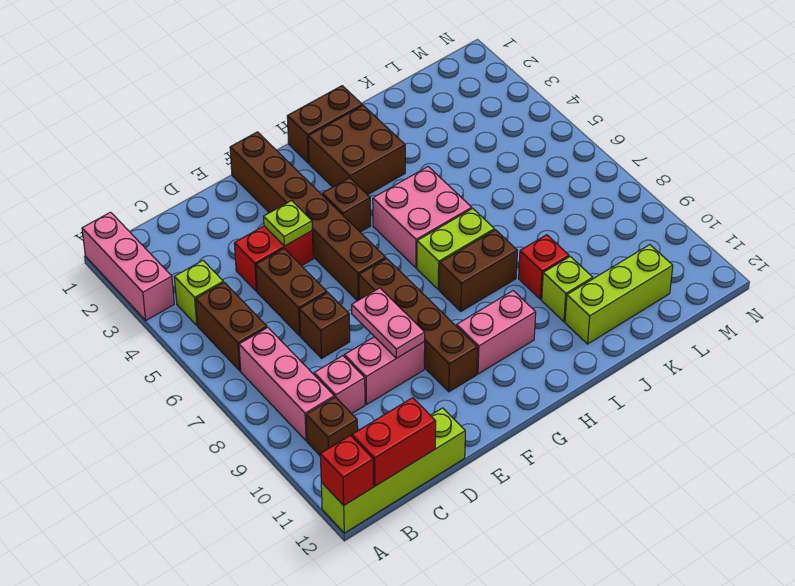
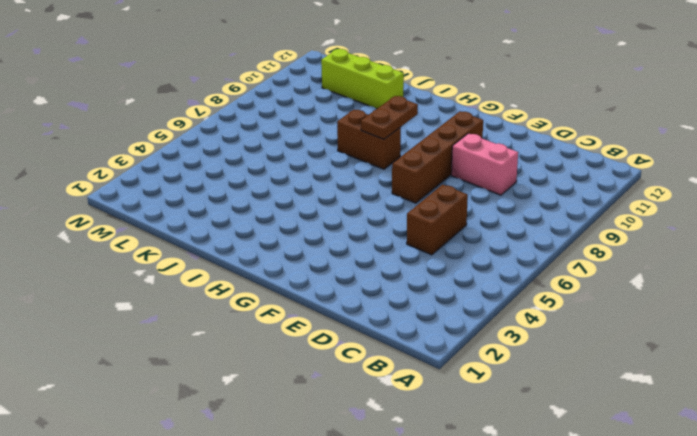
brown 1x2 plate [361,96,418,139] -> none
none -> pink 1x3 brick [82,212,174,320]
none -> lime 1x4 brick [321,408,465,533]
none -> lime 1x1 brick [174,261,223,325]

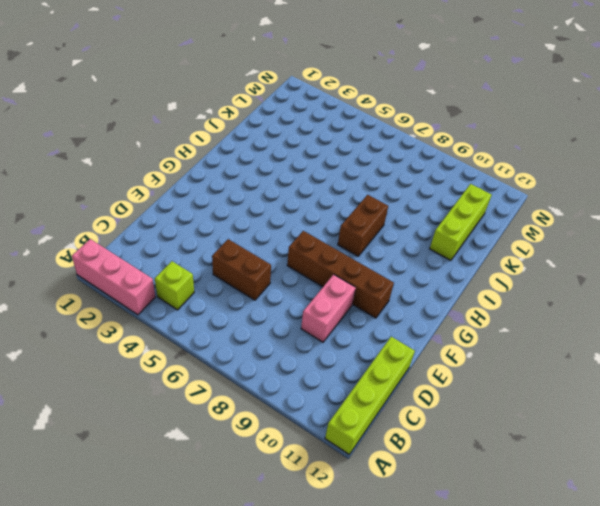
none -> brown 1x2 brick [196,282,267,371]
none -> pink 1x3 brick [239,327,334,441]
none -> brown 1x1 brick [306,397,358,455]

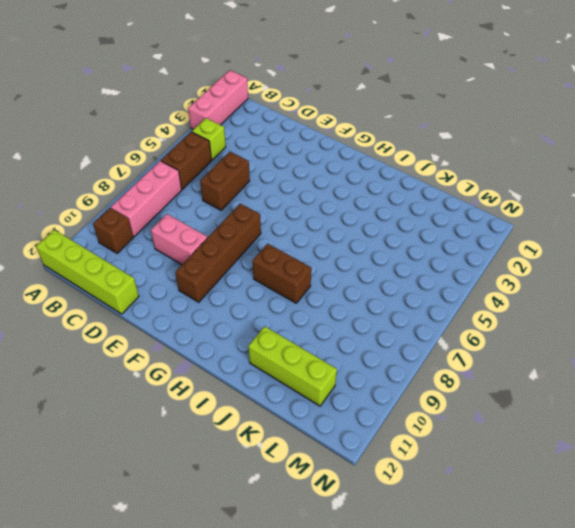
none -> pink 1x1 brick [314,356,365,414]
none -> red 1x2 brick [234,226,313,291]
none -> brown 1x1 brick [300,293,350,358]

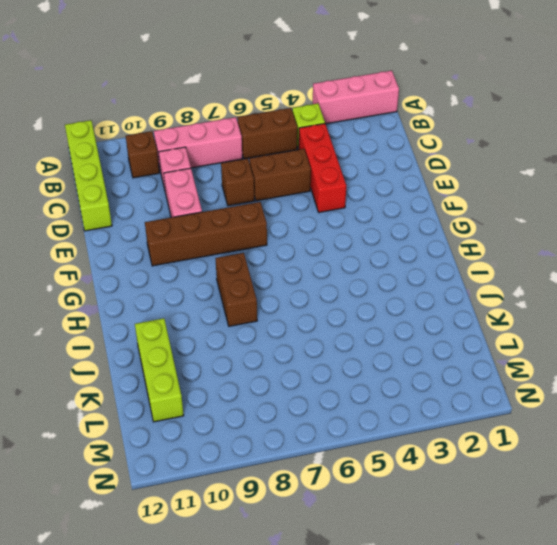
red 1x3 brick [299,124,346,212] -> red 1x2 brick [234,226,313,291]
none -> brown 1x6 brick [230,132,386,301]
none -> brown 1x1 brick [322,178,371,232]
none -> pink 1x2 brick [457,291,536,374]

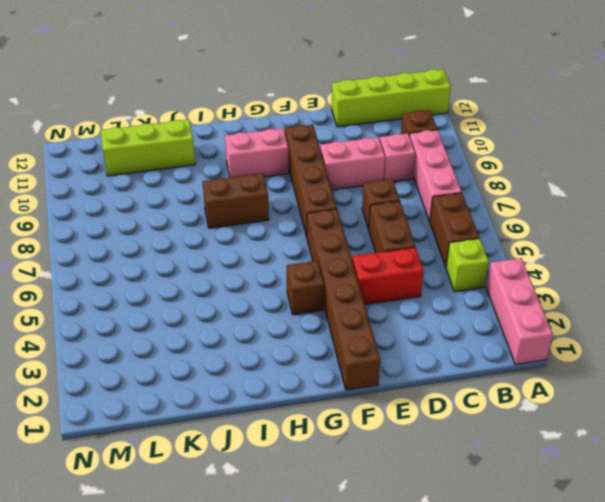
none -> brown 1x2 brick [287,86,362,163]
none -> brown 2x2 brick [308,105,405,195]
none -> pink 2x2 brick [373,167,472,268]

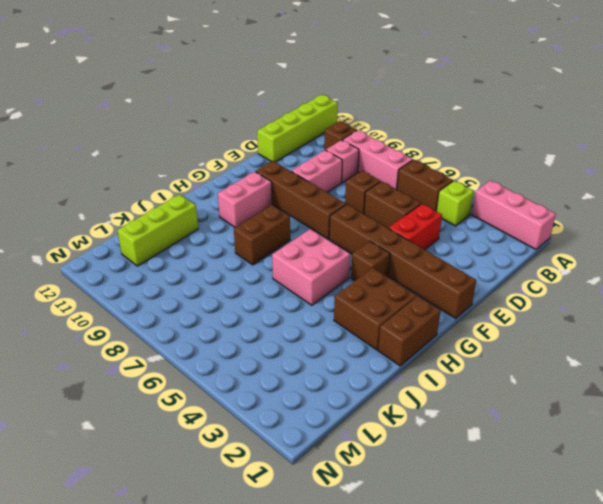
none -> lime 1x2 brick [417,208,494,289]
none -> red 1x1 brick [519,235,569,299]
none -> lime 1x1 brick [542,257,593,322]

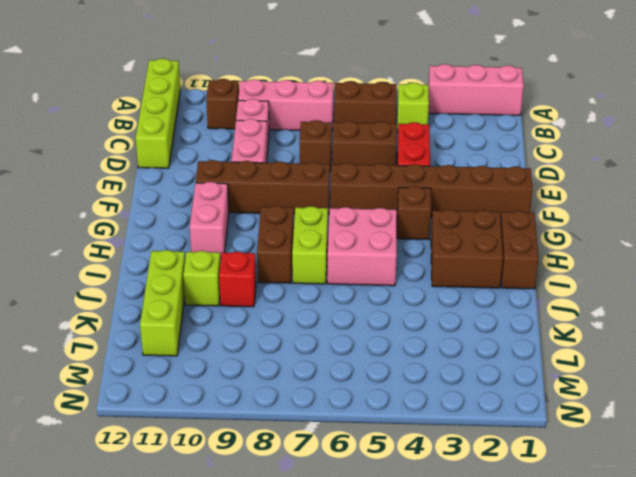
none -> red 1x1 brick [320,435,374,505]
none -> red 1x2 brick [352,398,436,486]
none -> lime 1x1 plate [264,201,312,246]

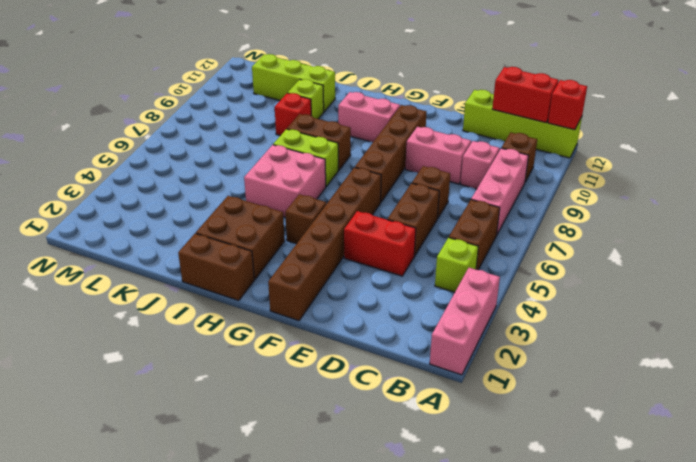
none -> lime 1x1 plate [264,201,312,246]
none -> pink 1x2 plate [352,288,425,358]

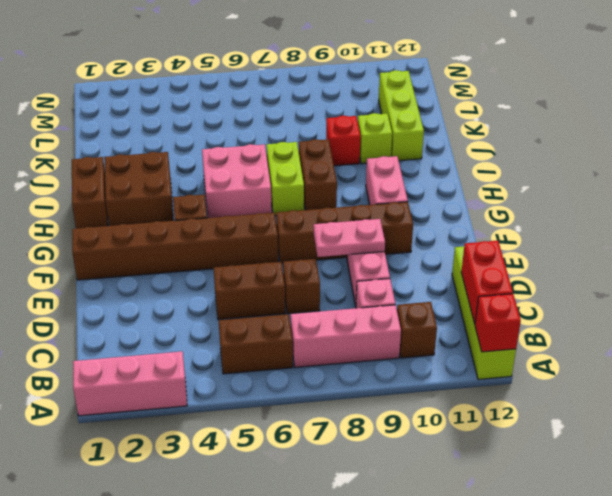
none -> lime 1x1 brick [174,261,223,325]
none -> red 1x2 brick [234,226,313,291]
none -> lime 1x1 plate [264,201,312,246]

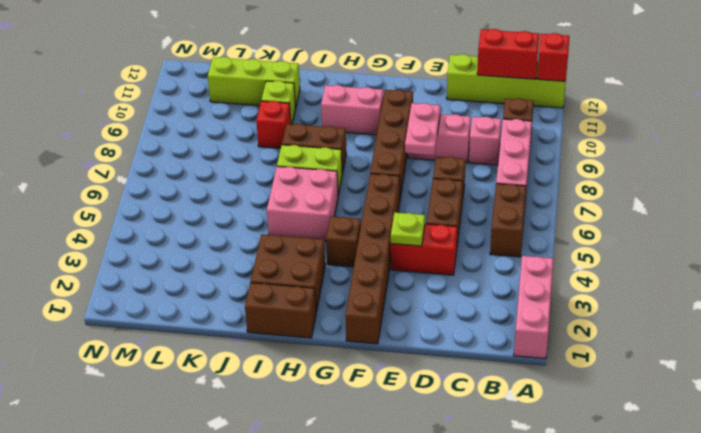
none -> lime 1x1 brick [174,261,223,325]

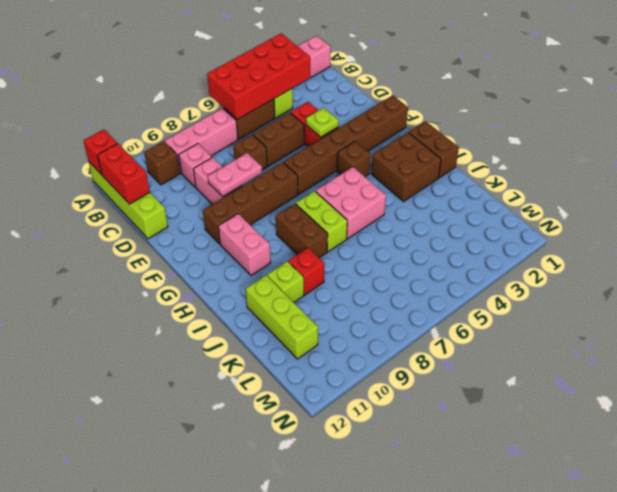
red 2x4 brick [207,33,310,120] -> none

